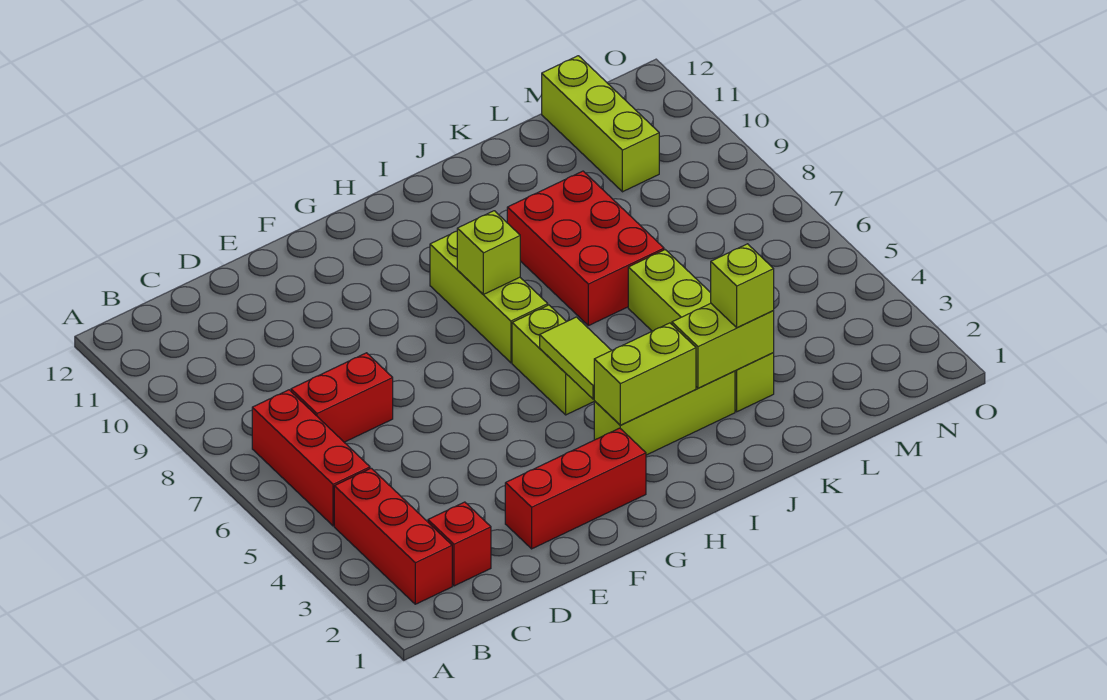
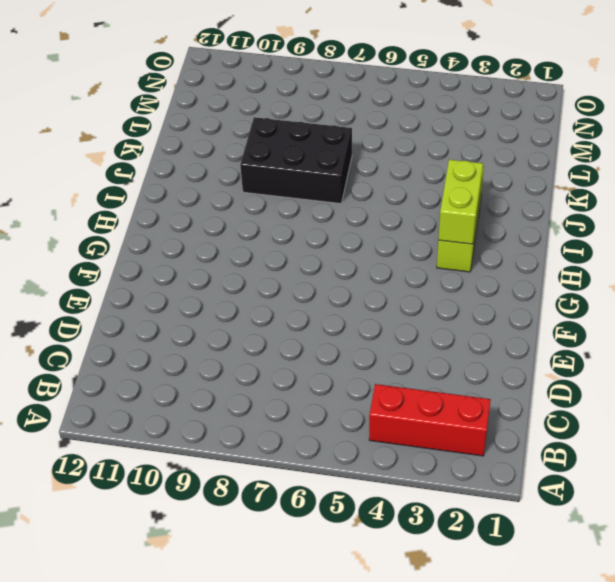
black 2x3 brick [240,117,352,204] -> red 2x3 brick [507,171,664,326]
none -> red 1x3 brick [252,390,370,526]
none -> red 1x1 brick [428,502,491,586]
none -> red 1x2 brick [291,353,393,442]

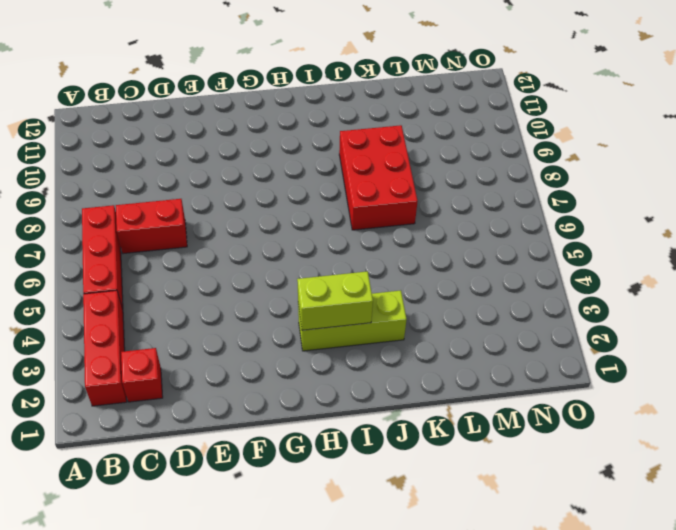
none -> red 1x3 brick [505,428,646,549]
none -> lime 1x2 brick [512,305,594,415]
none -> lime 1x3 brick [430,231,548,363]

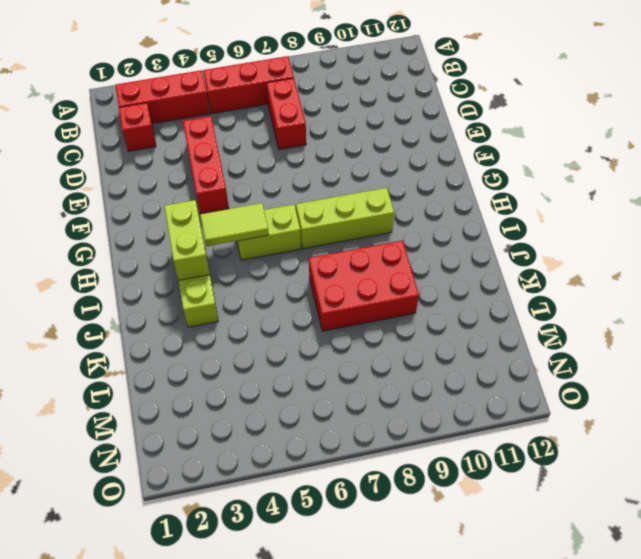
red 1x3 brick [183,116,229,214] -> red 1x3 brick moved to [505,428,646,549]
none -> lime 1x4 brick [628,250,774,412]
none -> lime 1x3 brick [542,56,659,192]
none -> lime 1x1 brick [457,211,520,294]

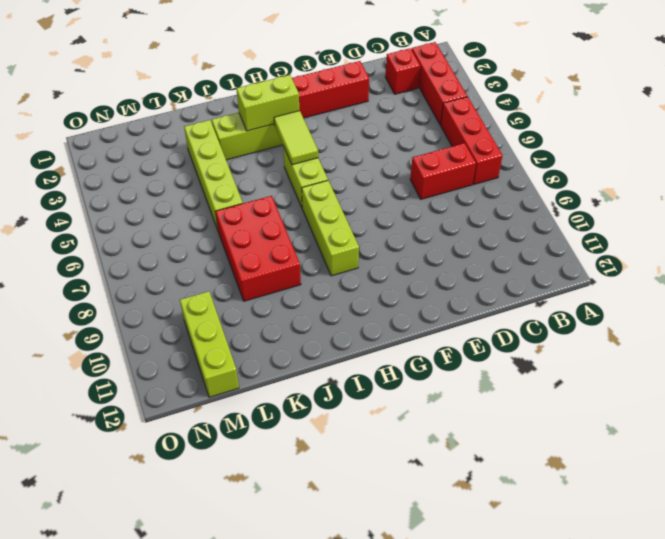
none -> lime 1x1 brick [457,211,520,294]
none -> lime 1x2 brick [672,303,774,388]
none -> lime 1x1 brick [711,244,774,328]

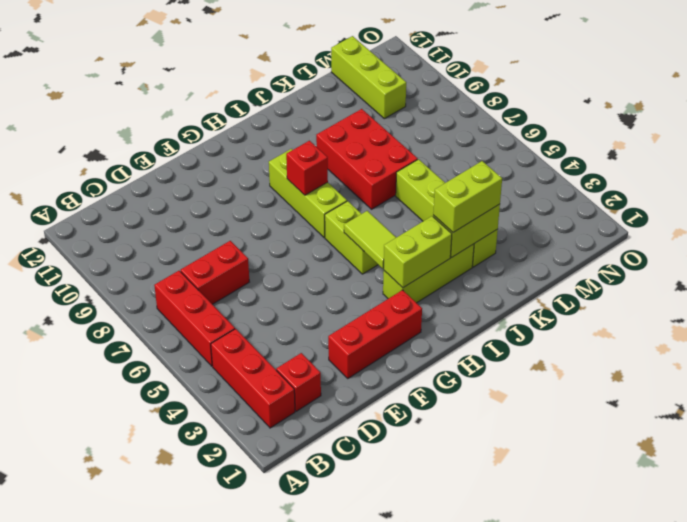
red 1x1 brick [286,140,328,195] -> lime 1x1 brick [457,211,520,294]
lime 1x2 brick [433,161,502,233] -> lime 1x1 brick [711,244,774,328]

